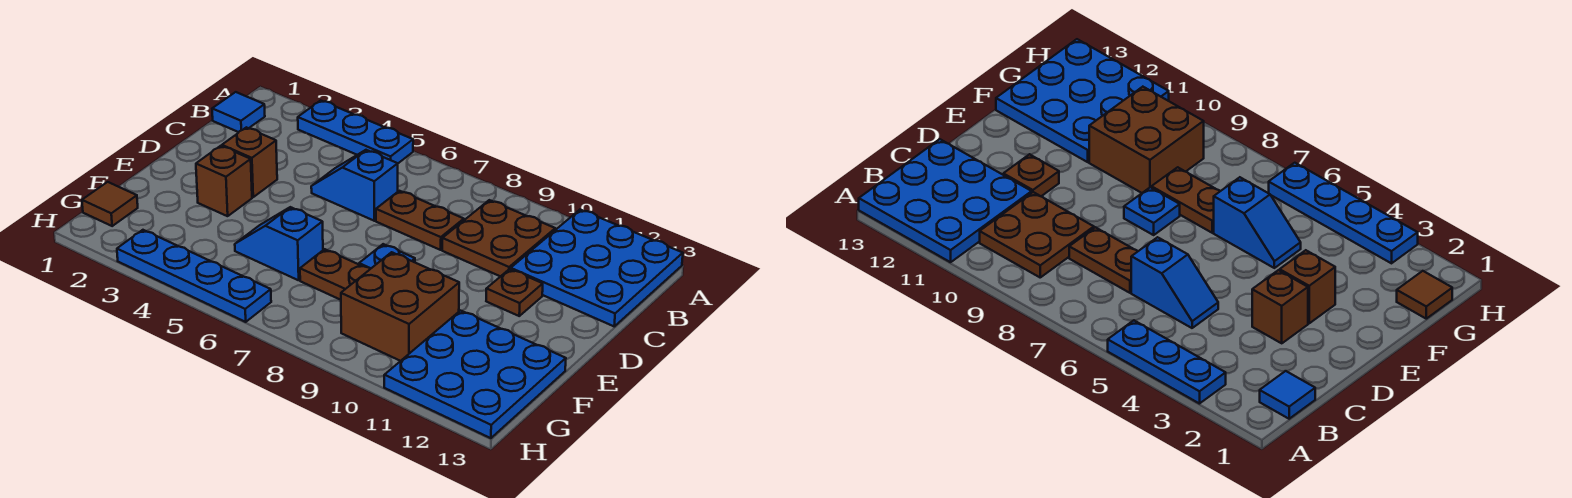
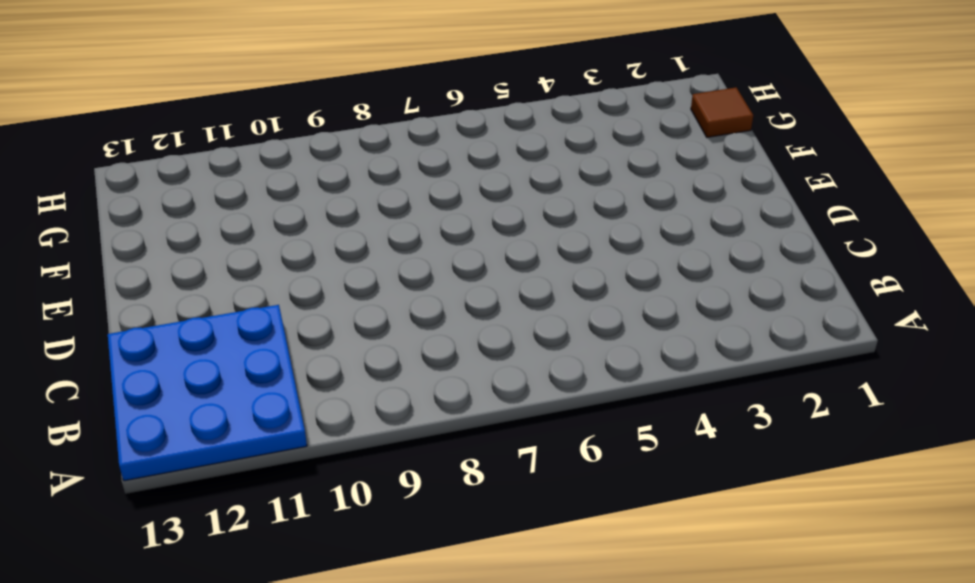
none -> blue 1x3 plate [298,100,413,163]
none -> blue 1x1 tile [212,92,265,132]
none -> brown 2x2 plate [442,200,555,277]

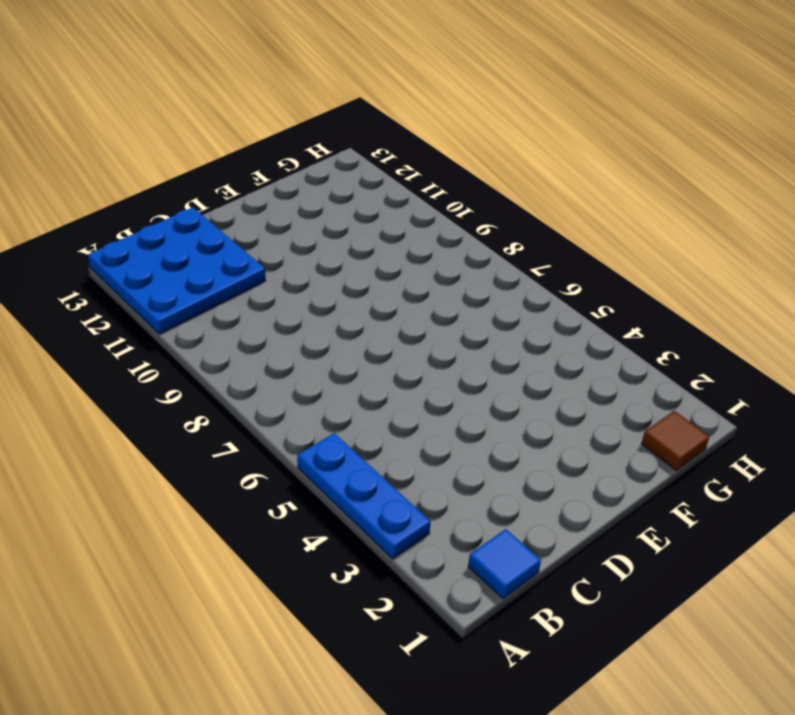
none -> brown 2x2 plate [442,200,555,277]
none -> blue 1x2 slope [311,150,398,221]
none -> brown 1x2 plate [376,191,464,250]

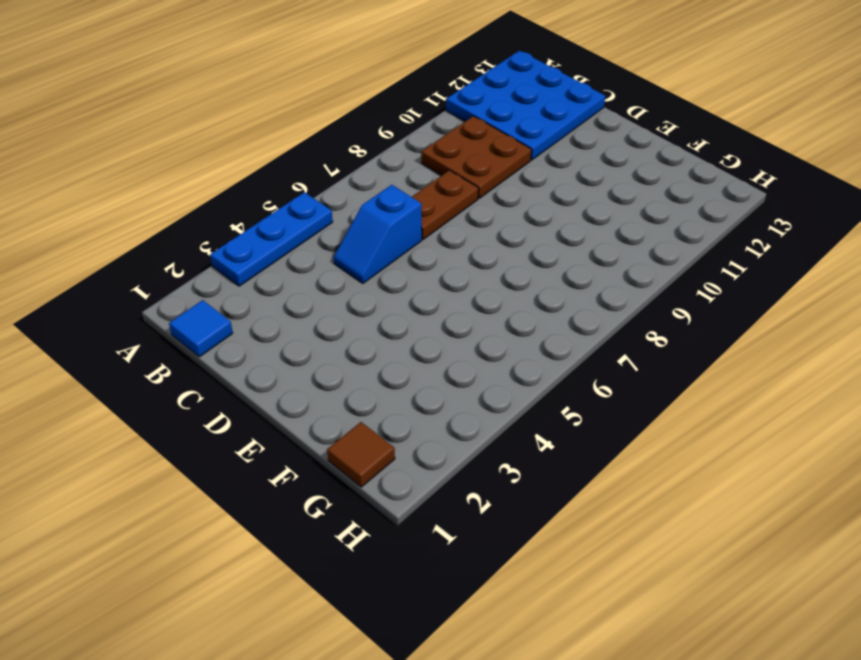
none -> brown 1x1 brick [222,127,277,197]
none -> brown 1x1 plate [486,269,543,316]
none -> brown 1x1 brick [196,146,252,216]

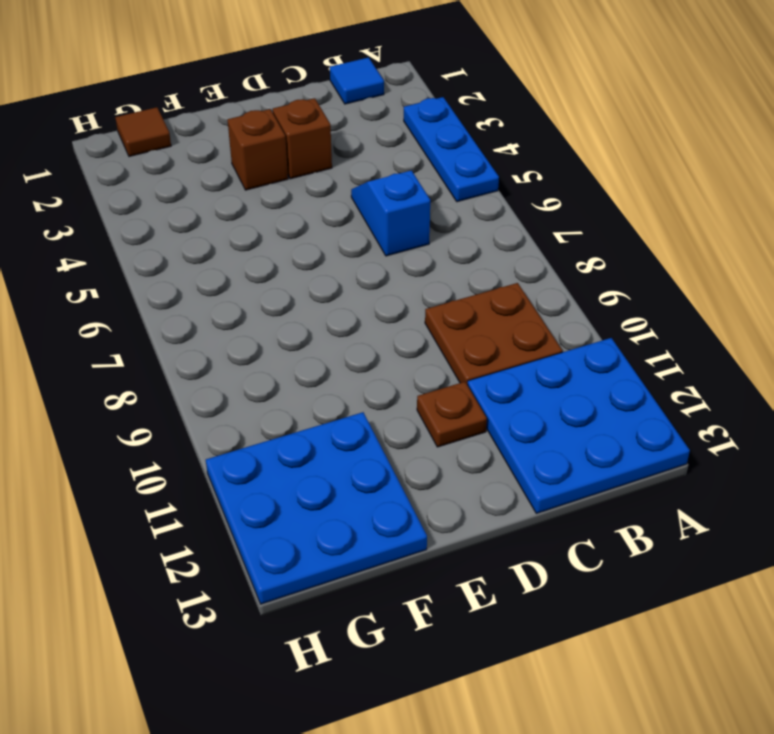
none -> brown 1x2 plate [376,191,464,250]
none -> blue 1x1 plate [359,244,415,269]
none -> blue 1x2 slope [235,207,323,280]

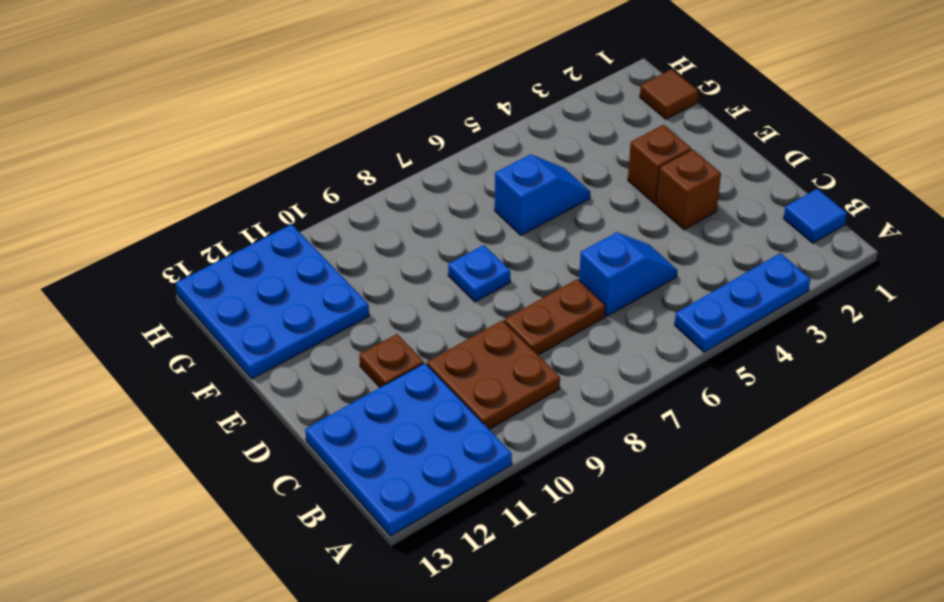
none -> brown 1x2 plate [300,249,370,300]
none -> brown 2x2 brick [341,252,459,361]
none -> blue 1x4 plate [117,230,271,322]

